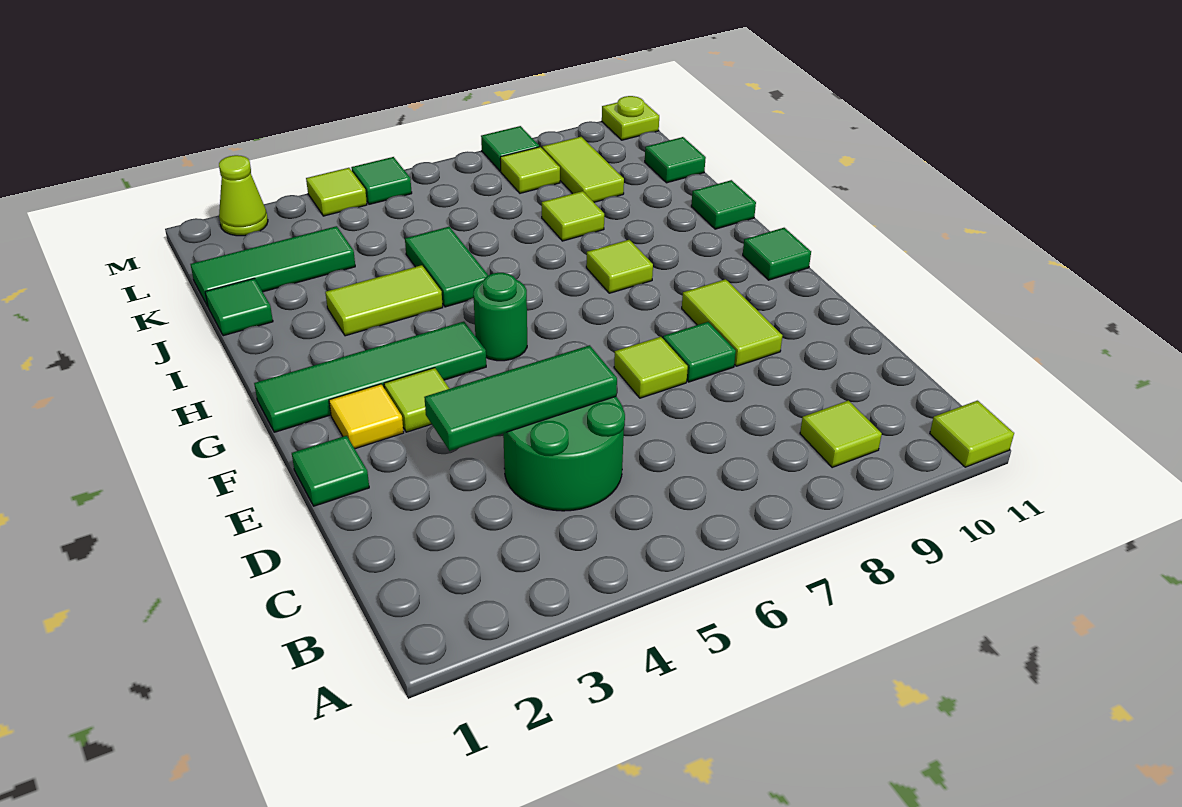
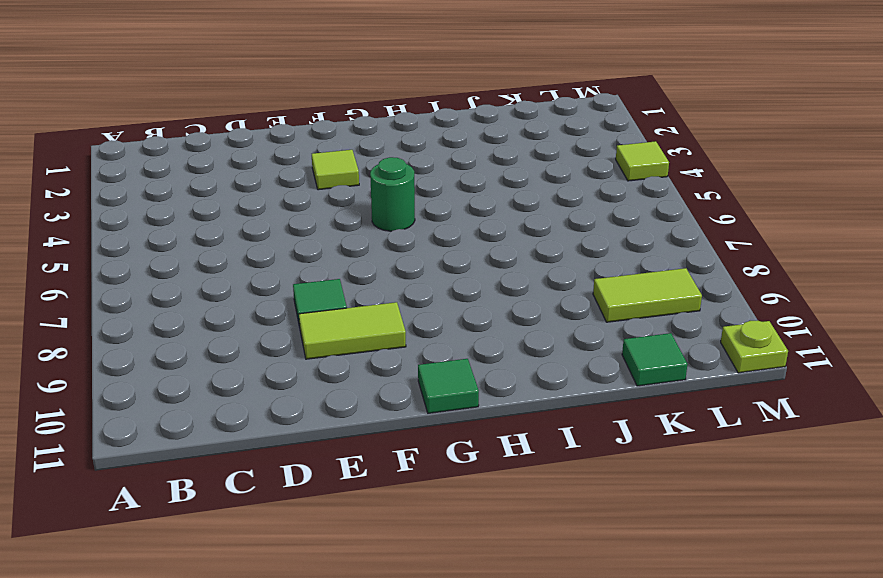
none -> lime 1x1 tile [930,401,1014,467]
none -> lime 1x1 tile [800,401,882,468]
none -> green 2x2 round brick [503,397,625,511]

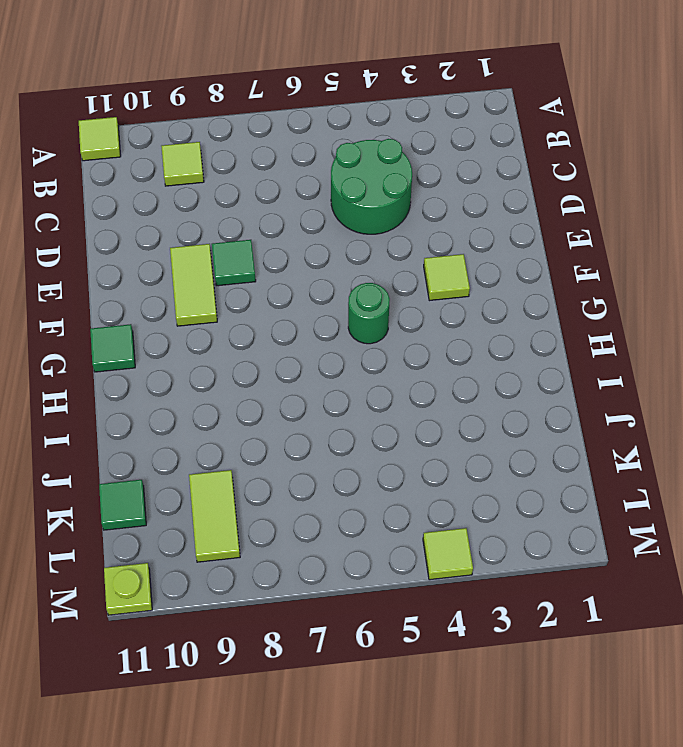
none -> green 1x1 tile [292,436,369,506]
none -> lime 1x1 tile [614,337,688,398]
none -> yellow 1x1 tile [329,384,404,449]

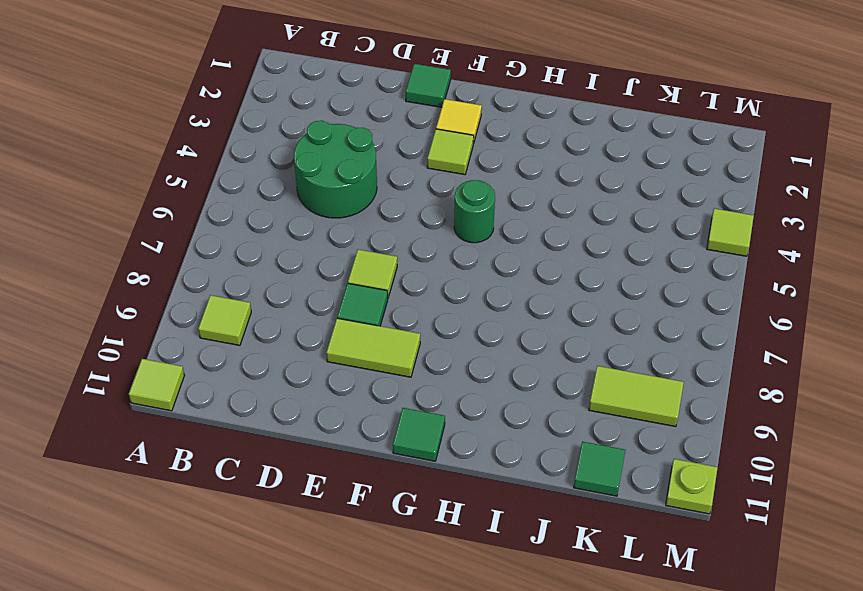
none -> green 1x4 tile [254,322,486,432]
none -> lime 1x1 tile [586,240,653,293]
none -> lime 1x2 tile [325,265,443,336]

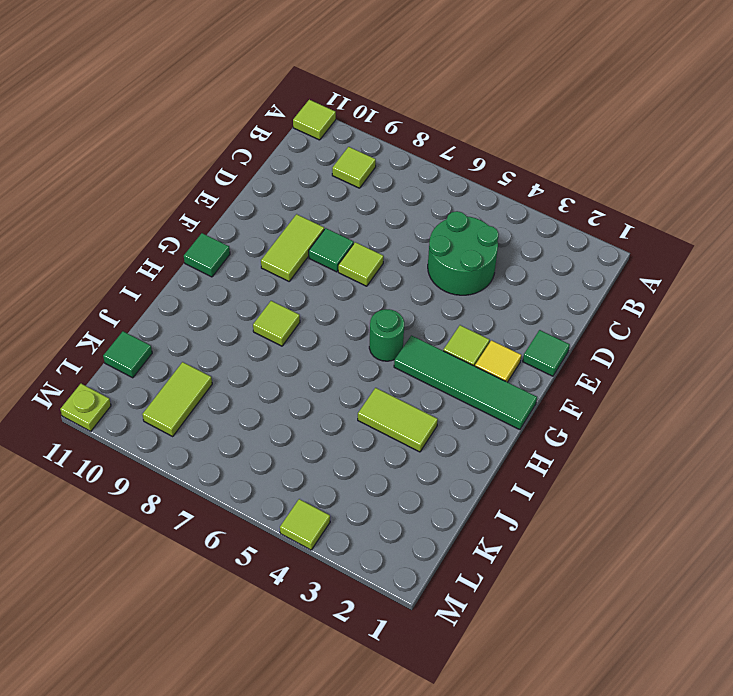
none -> green 1x2 tile [405,227,488,307]
none -> green 1x1 tile [691,180,756,229]
none -> green 1x1 tile [205,278,273,336]

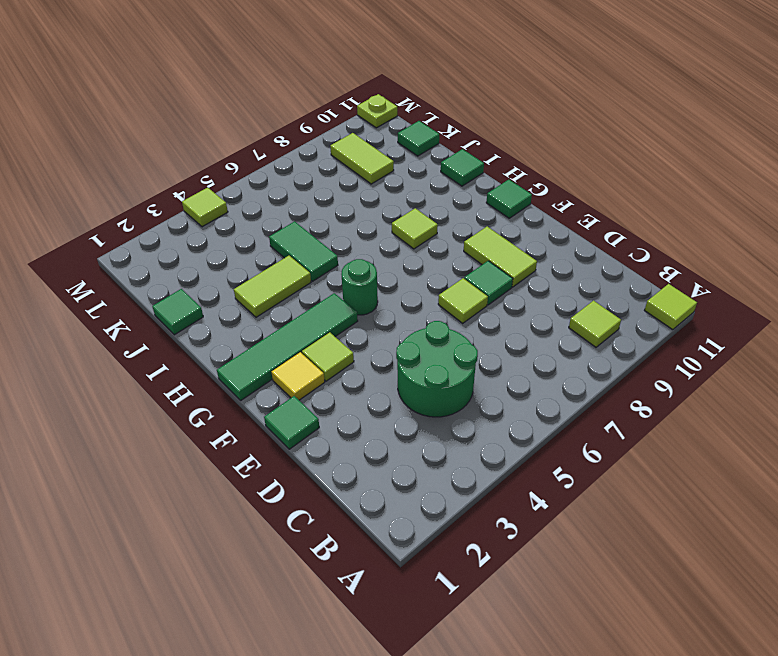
none -> lime 1x1 tile [542,191,604,241]
none -> green 1x3 tile [190,226,355,306]
none -> lime 1x1 tile [500,147,560,193]

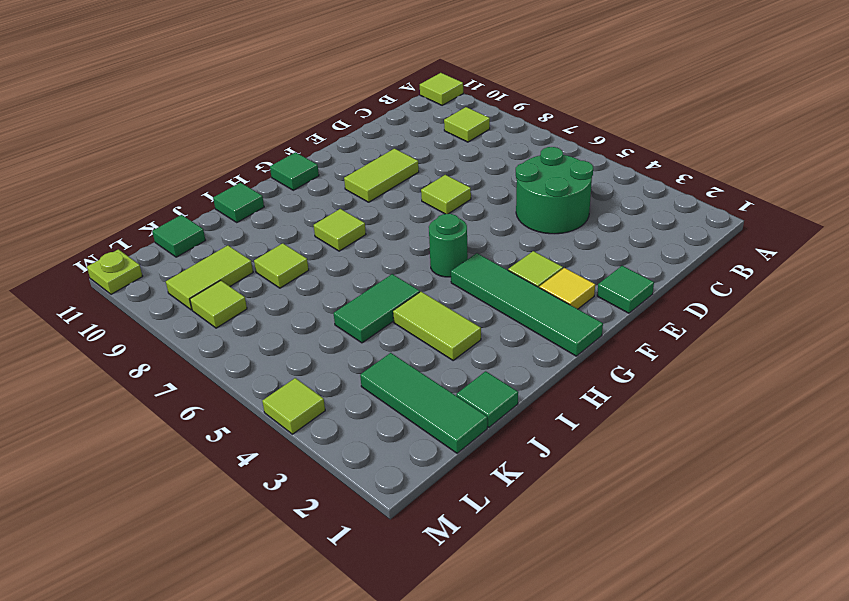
none -> green 1x1 tile [663,322,736,382]
none -> lime 1x1 cone [219,155,268,236]
none -> green 1x1 tile [351,157,412,204]

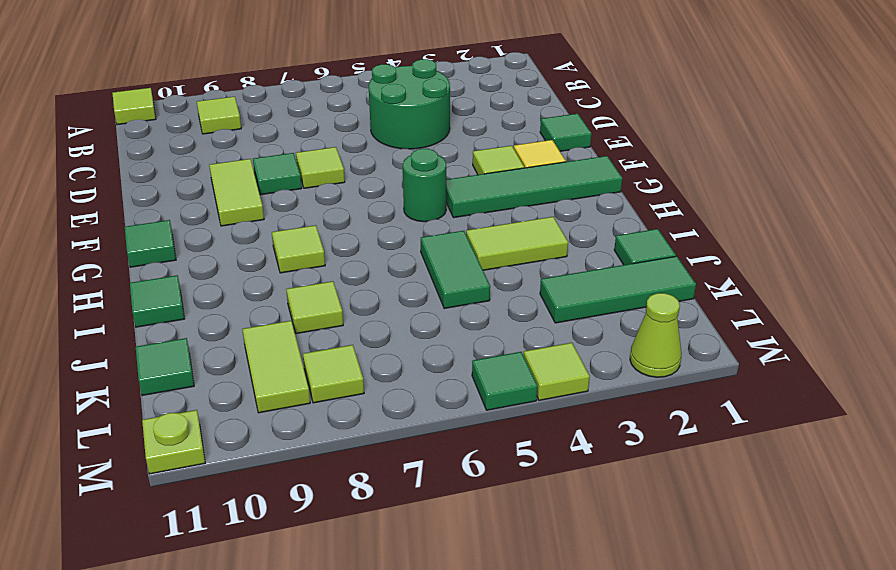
none -> green 1x1 tile [481,126,539,171]
none -> green 1x3 tile [424,345,617,451]

